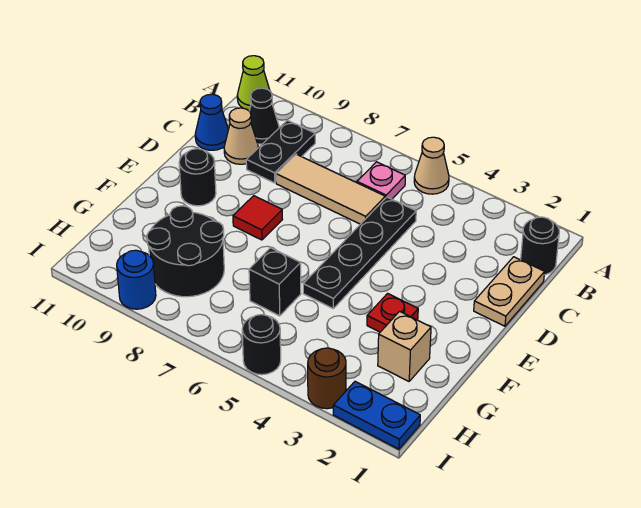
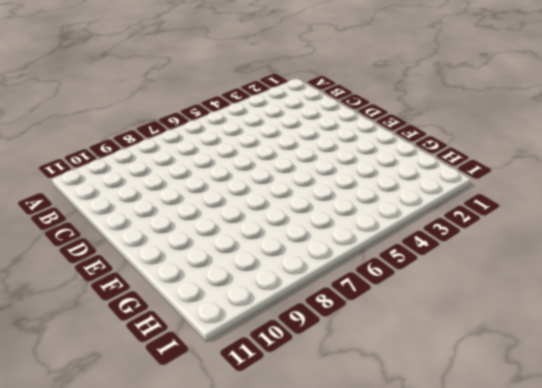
none -> tan 1x1 cone [414,137,449,194]
none -> lime 1x1 cone [237,56,270,110]
none -> black 1x1 round brick [521,217,559,275]

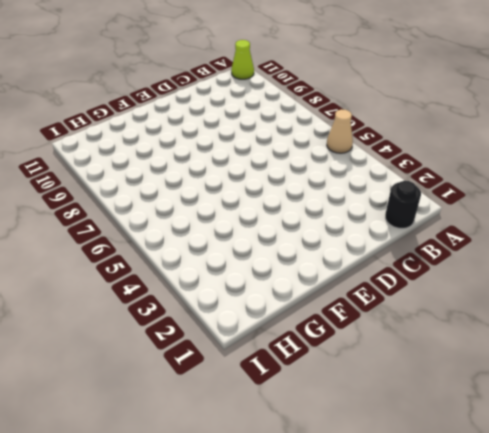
none -> pink 1x1 plate [357,162,405,199]
none -> black 1x2 plate [246,120,315,183]
none -> black 1x1 cone [249,88,279,144]

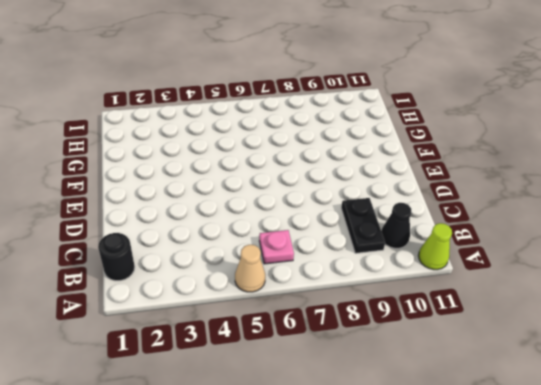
none -> tan 1x2 plate [474,257,545,326]
none -> black 1x4 plate [303,197,416,308]
none -> tan 1x3 tile [276,154,385,224]

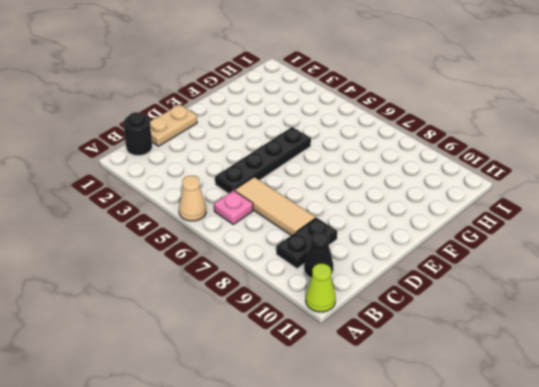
none -> tan 1x1 cone [224,108,258,164]
none -> blue 1x1 cone [195,94,228,150]
none -> red 1x1 tile [233,196,282,240]

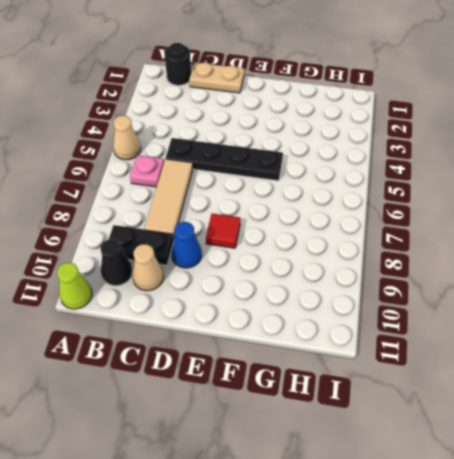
blue 1x1 cone [171,222,202,268] -> blue 1x1 cone moved to [195,94,228,150]
none -> black 1x1 round brick [179,149,216,206]
none -> red 1x1 plate [367,293,418,332]
none -> tan 1x1 brick [378,311,431,381]

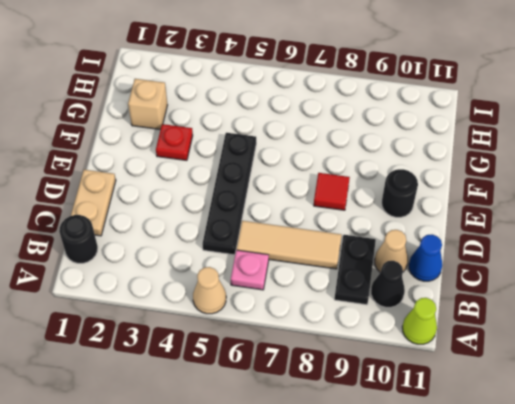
none -> black 1x1 brick [249,248,301,316]
none -> black 2x2 round brick [147,206,224,297]
none -> blue 1x2 plate [333,381,420,449]

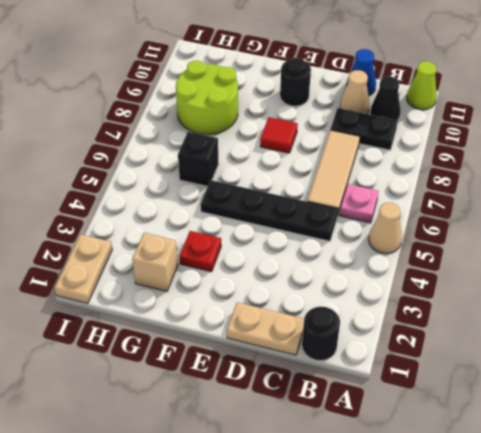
lime 2x2 round brick [176,61,238,135] -> black 2x2 round brick [147,206,224,297]
tan 1x2 plate [55,234,112,303] -> blue 1x2 plate [333,381,420,449]
none -> brown 1x1 round brick [308,348,346,409]
none -> black 1x1 round brick [242,315,281,375]
none -> blue 1x1 round brick [117,250,156,309]

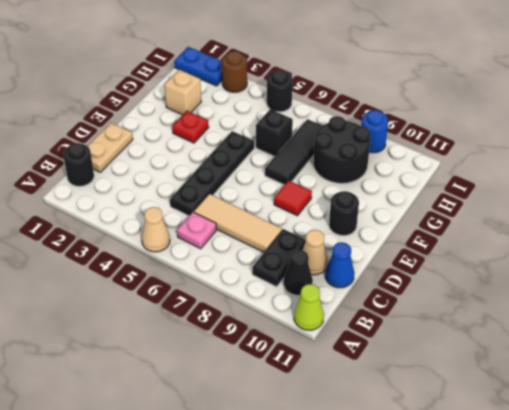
black 1x3 tile [265,119,322,185] -> none

